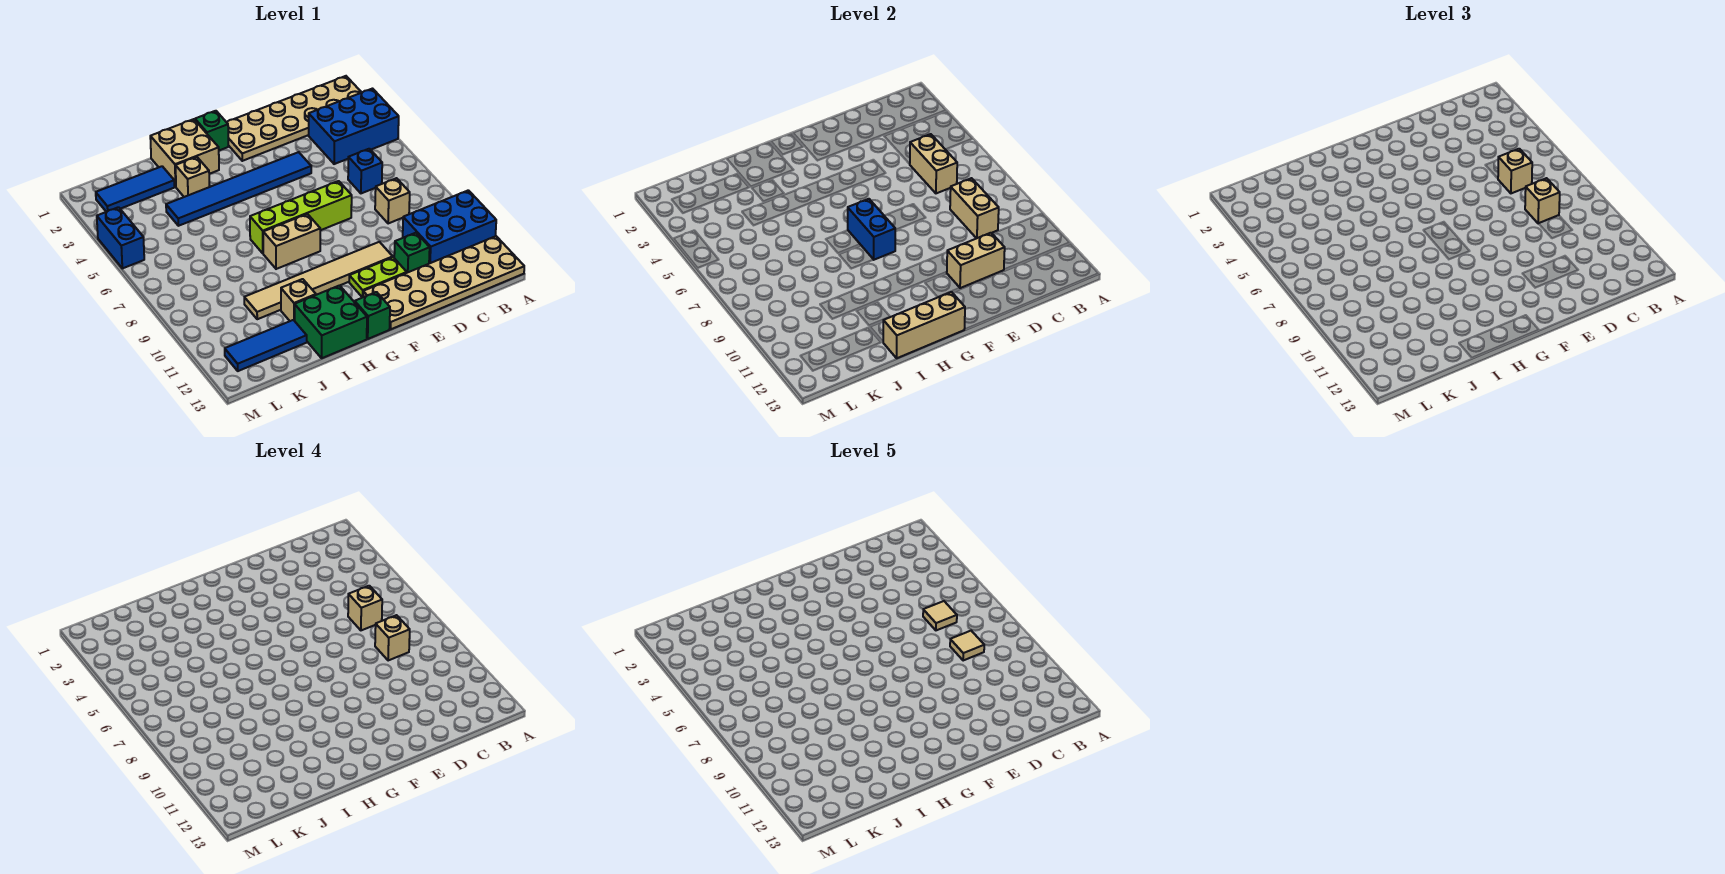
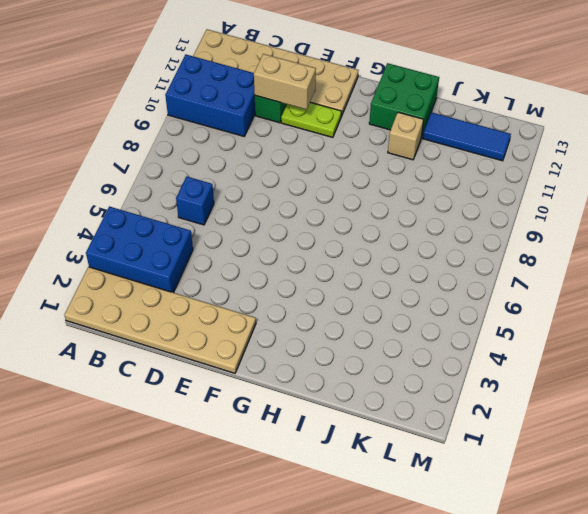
none -> tan 1x1 brick [375,178,410,224]
none -> blue 1x6 tile [166,152,311,226]
none -> lime 1x4 brick [250,181,352,253]
none -> tan 1x6 tile [244,242,392,319]

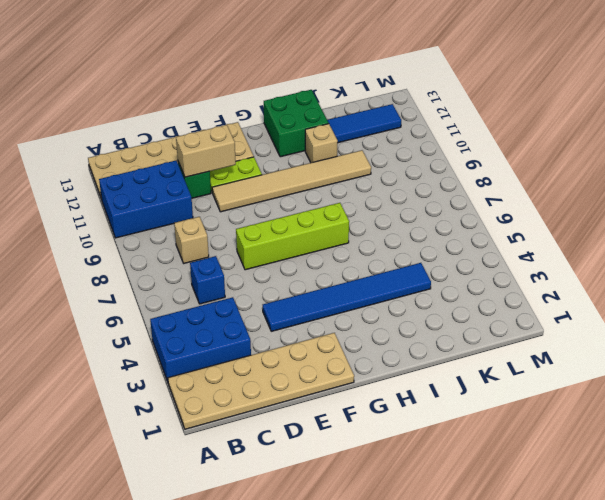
none -> green 1x1 brick [195,111,228,150]
none -> tan 1x2 brick [263,214,320,269]
none -> green 1x1 brick [355,292,390,339]
none -> tan 2x2 brick [150,119,219,187]

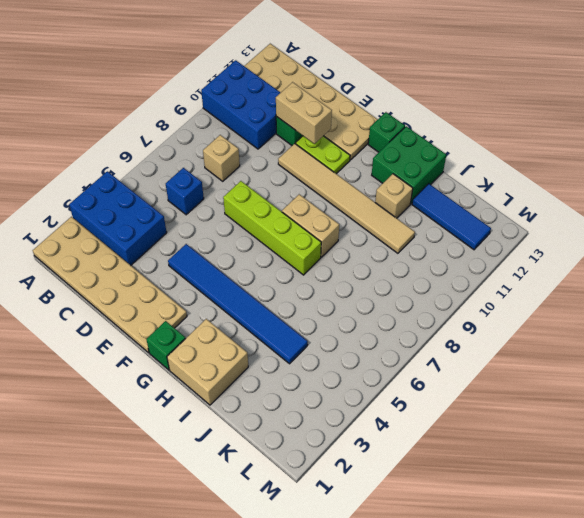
none -> tan 1x1 brick [176,157,209,197]
none -> blue 1x3 tile [96,166,174,212]
none -> blue 1x2 brick [97,207,144,268]
none -> tan 1x2 brick [910,134,957,193]

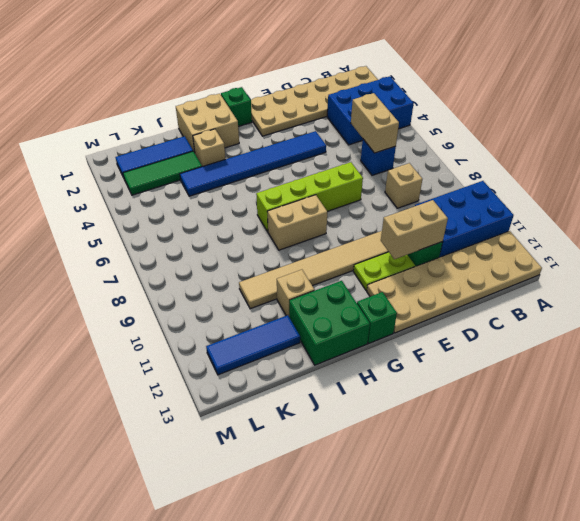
green 1x3 tile [123,151,202,195] -> none
none -> blue 1x2 brick [97,207,144,268]
none -> tan 1x2 brick [950,178,999,238]
none -> blue 1x2 brick [848,199,895,260]
none -> tan 1x3 brick [883,292,965,358]

